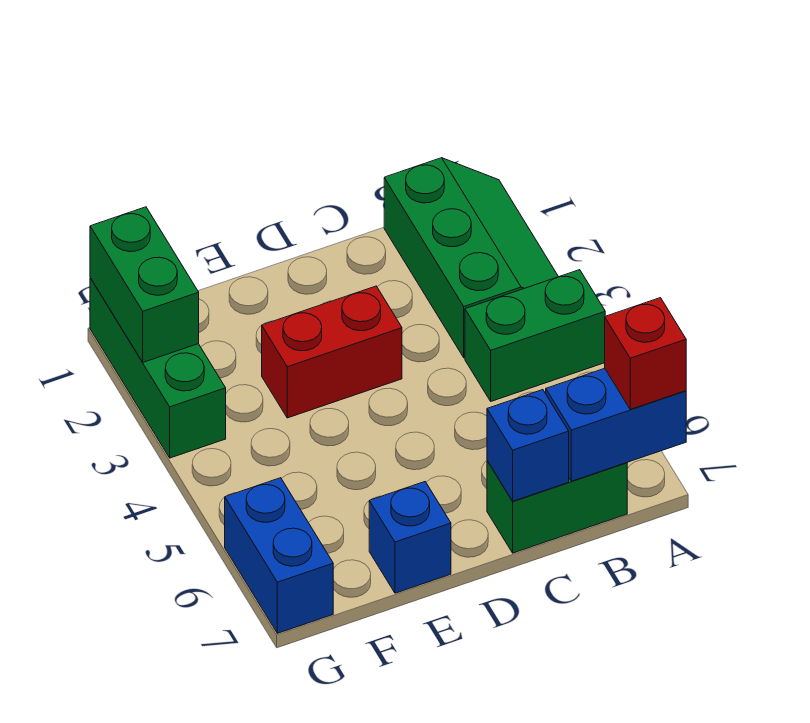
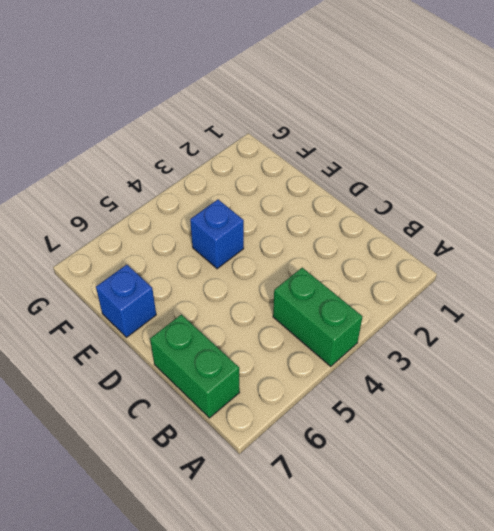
blue 1x1 brick [190,200,244,269] -> blue 1x1 brick moved to [487,390,569,501]
none -> green 2x3 slope [384,158,558,358]
none -> red 1x2 brick [262,286,402,418]

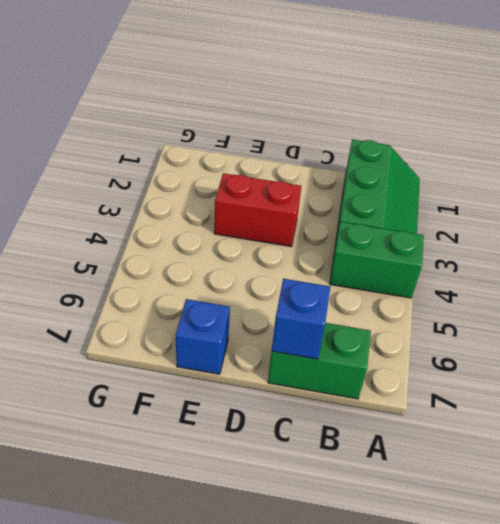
none -> green 1x3 brick [90,278,226,458]
none -> blue 1x2 brick [225,478,333,633]

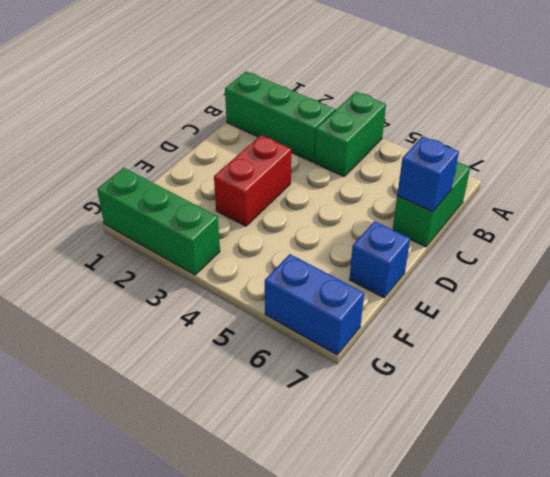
none -> blue 1x2 brick [546,368,686,481]
none -> green 1x2 brick [90,207,199,362]

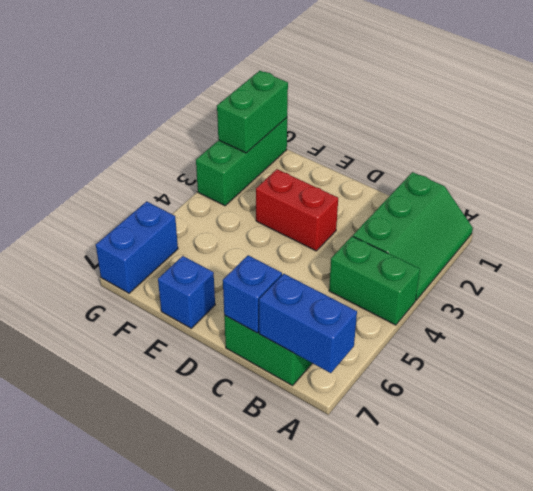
none -> red 1x1 brick [605,298,686,409]

